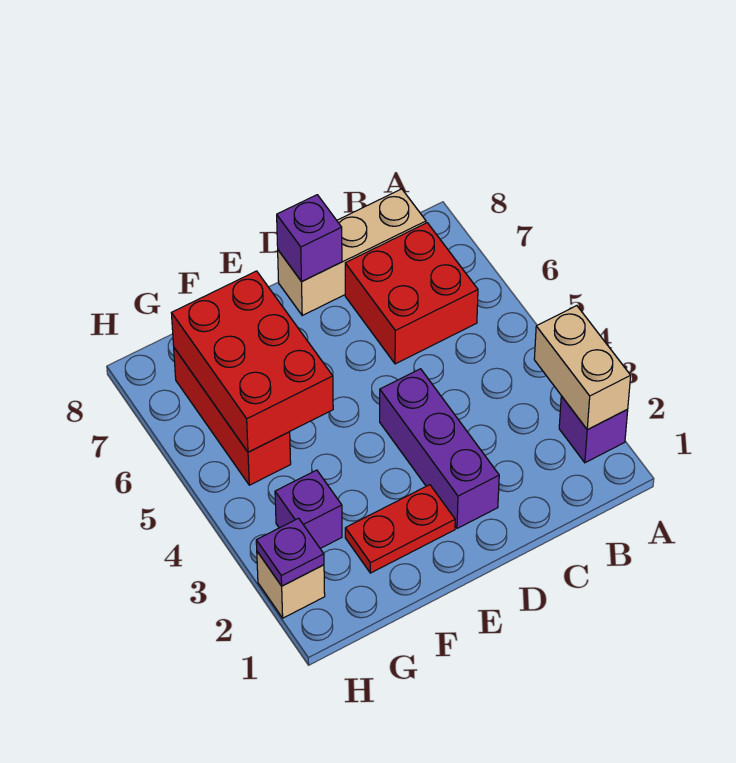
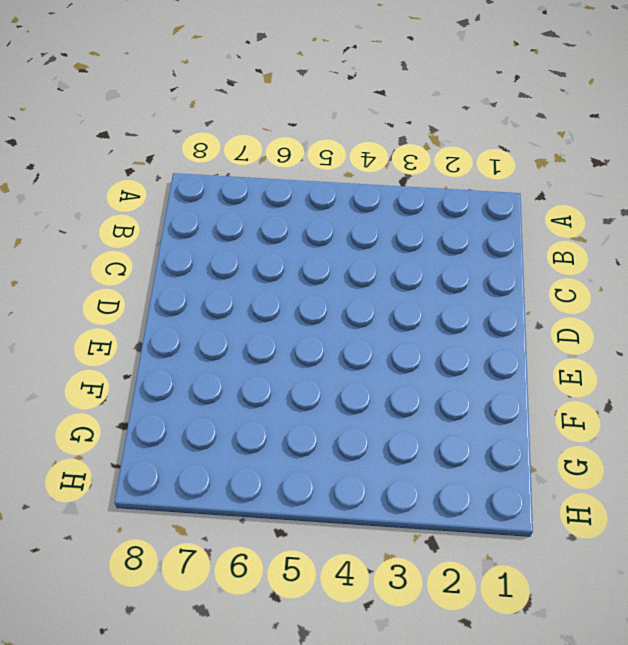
none -> purple 1x1 brick [559,396,628,463]
none -> red 2x2 brick [345,223,478,364]
none -> tan 1x3 brick [278,189,426,315]

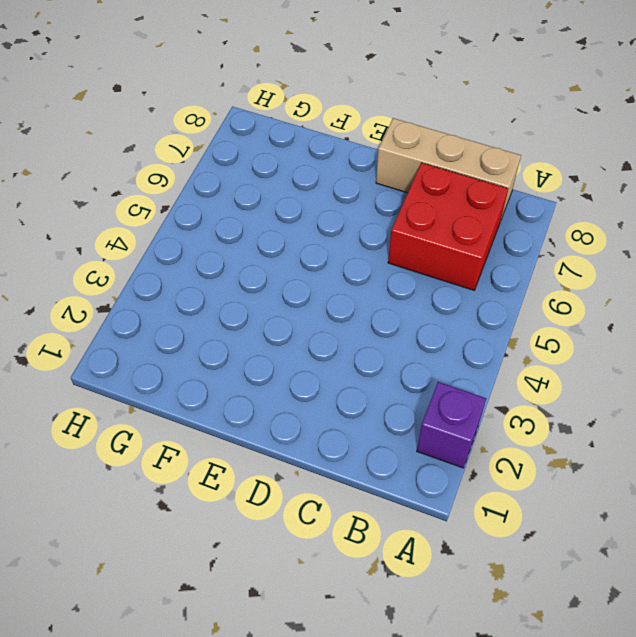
none -> purple 1x3 brick [380,369,499,528]
none -> red 1x2 plate [345,485,455,573]
none -> purple 1x1 brick [275,470,342,548]

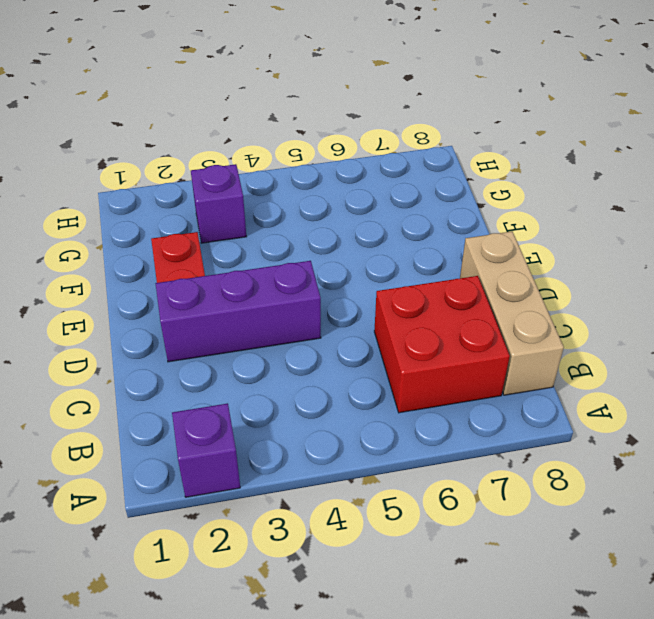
none -> red 1x3 brick [174,348,291,485]
none -> tan 1x1 brick [257,552,325,618]
none -> tan 1x2 brick [534,306,631,430]

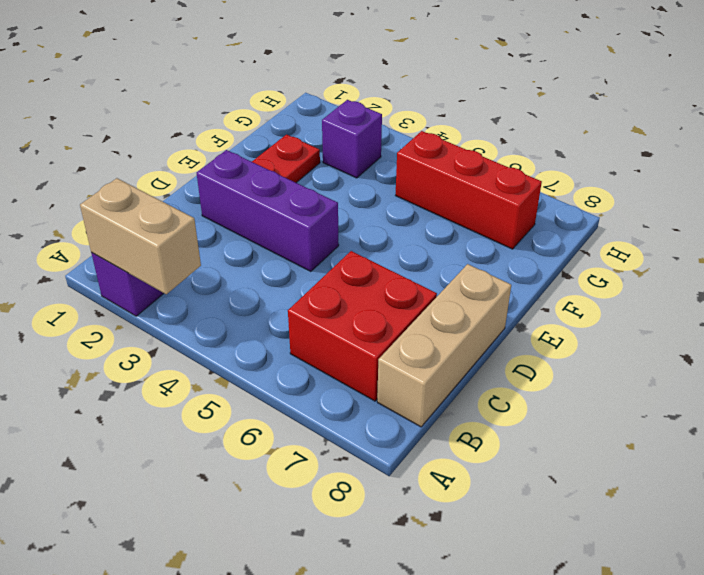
none -> tan 1x1 brick [257,552,325,618]
none -> purple 1x1 brick [277,195,342,281]
none -> red 2x3 brick [171,271,333,452]

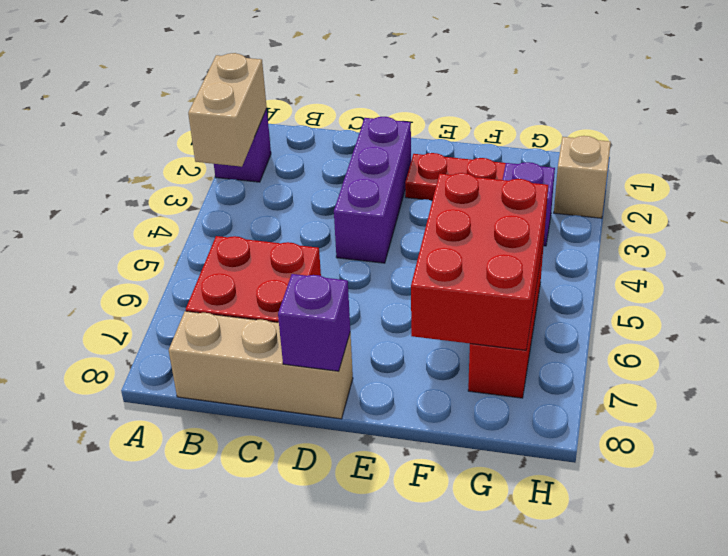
none -> purple 1x1 plate [256,518,324,586]

